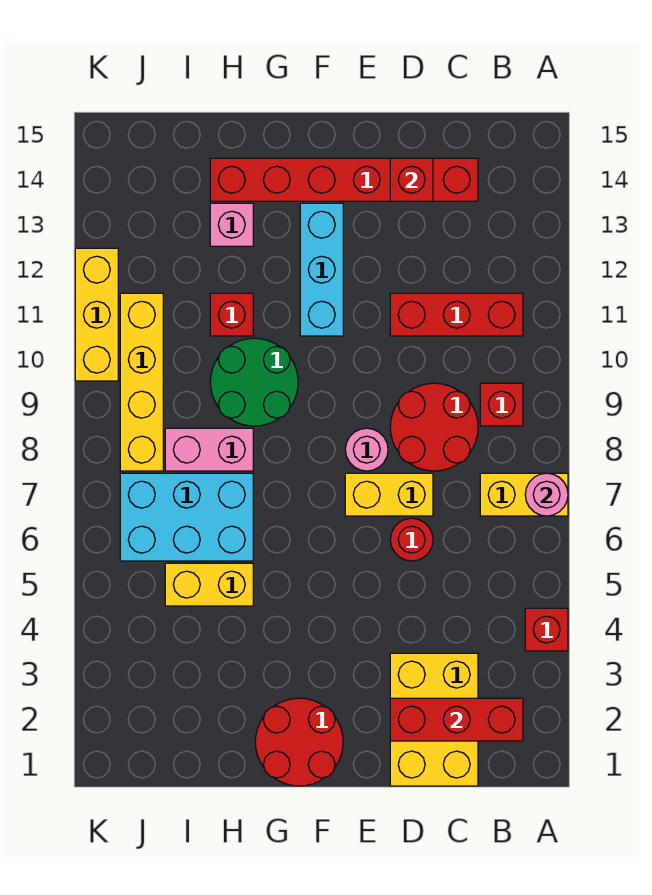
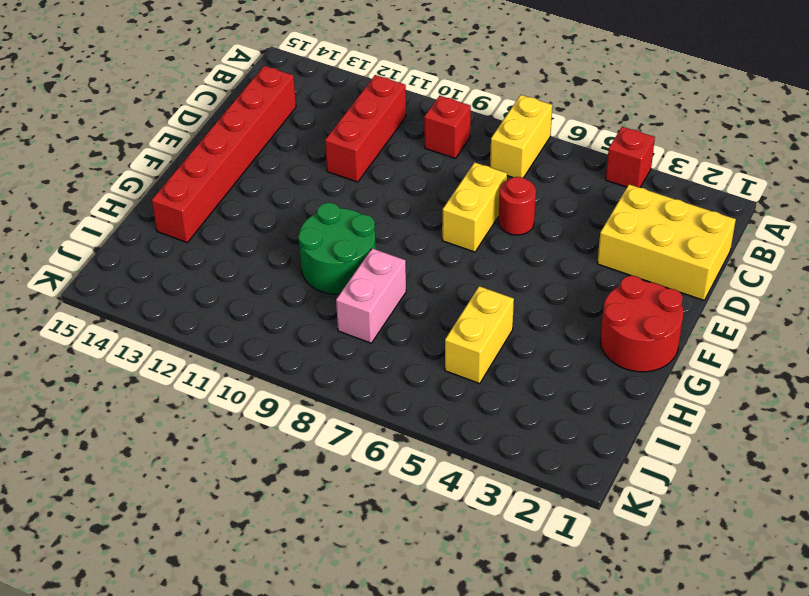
none -> red 2x2 round brick [390,383,478,471]
none -> pink 1x1 round brick [345,428,388,471]
none -> cyan 1x3 brick [300,203,343,336]

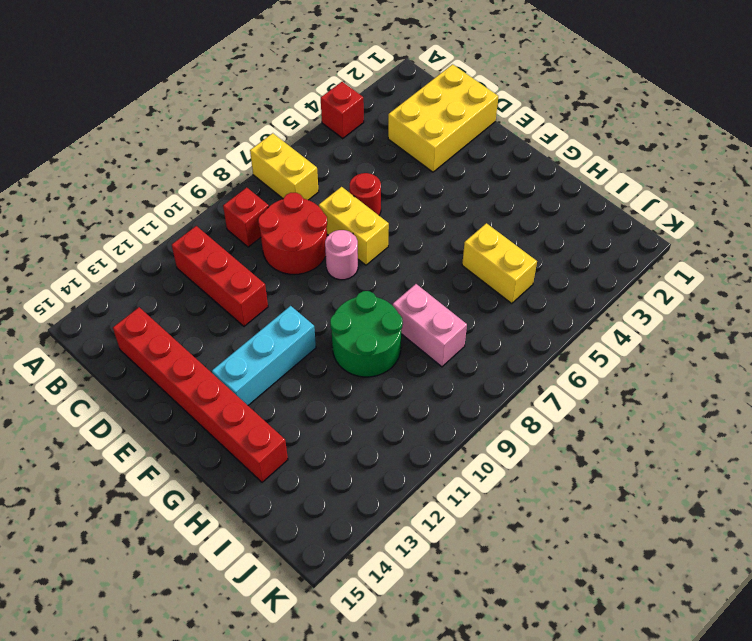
none -> red 2x2 round brick [255,698,343,786]
none -> cyan 2x3 brick [120,473,253,561]
none -> red 1x1 brick [210,293,253,336]

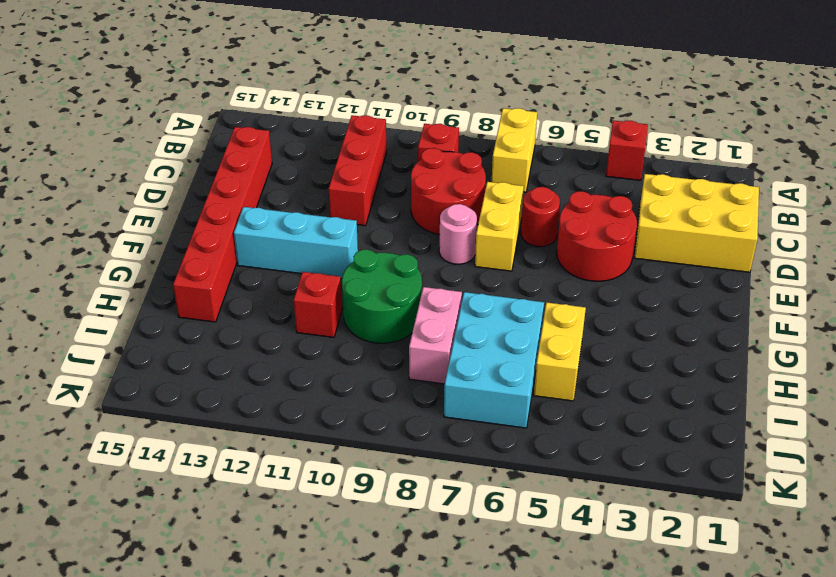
red 2x2 round brick [557,191,637,281] -> red 2x2 round brick moved to [255,698,343,786]
none -> pink 1x1 brick [210,203,253,246]
none -> yellow 1x4 brick [120,293,163,471]
none -> yellow 1x3 brick [75,248,118,381]

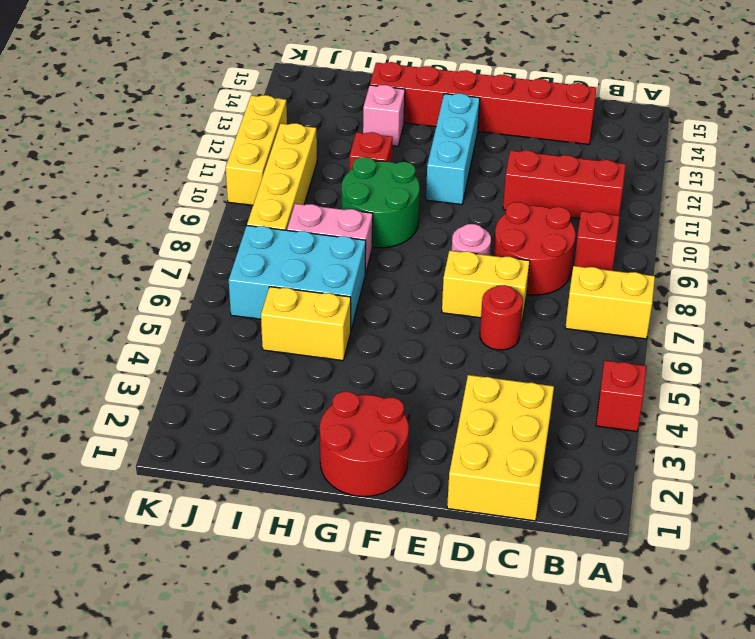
none -> pink 1x1 round brick [525,473,568,516]
none -> red 1x3 brick [390,698,523,741]
none -> red 1x1 brick [390,158,433,201]

